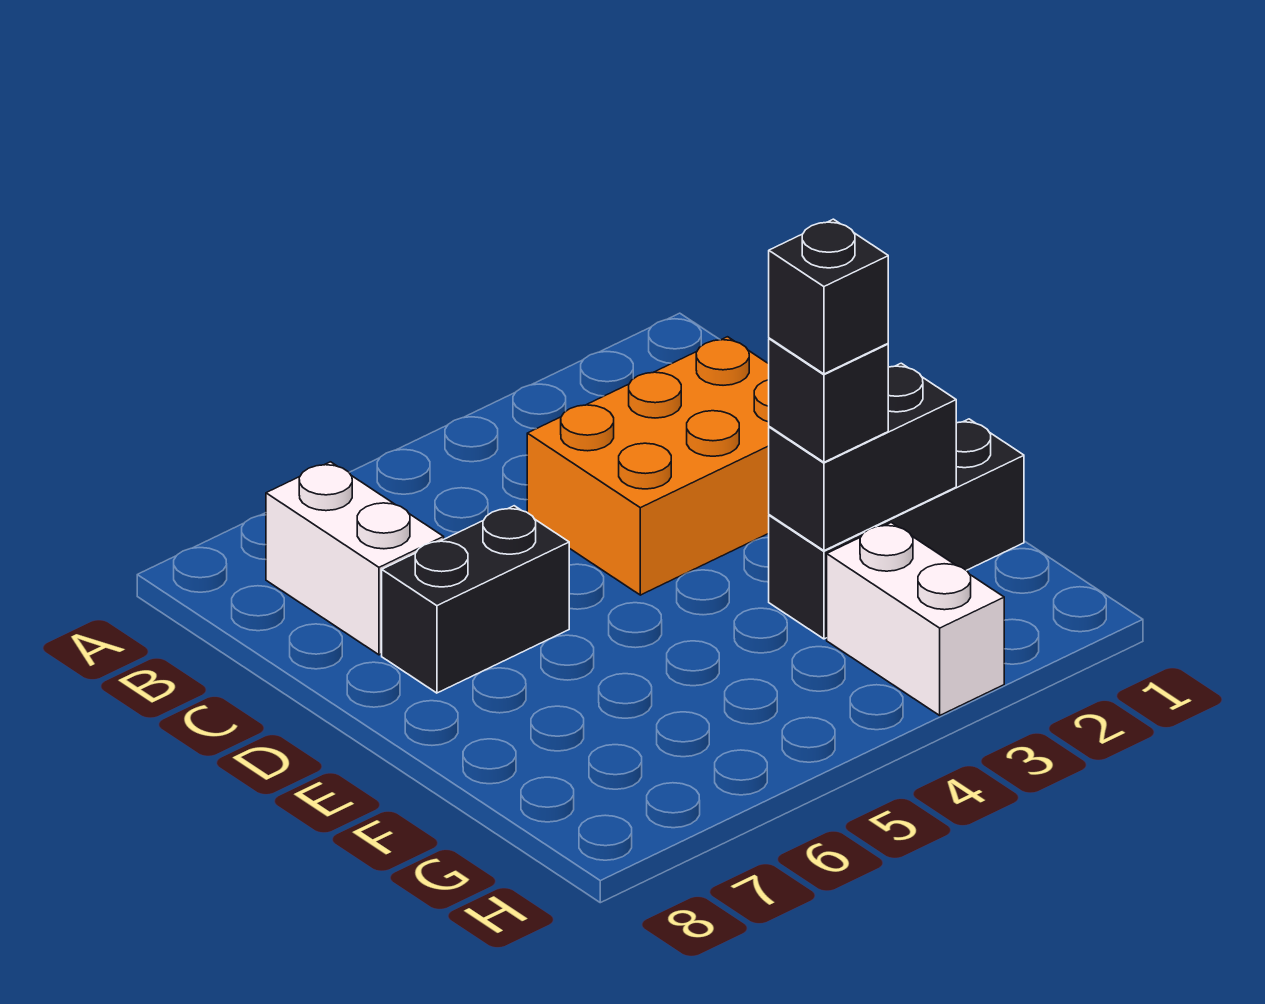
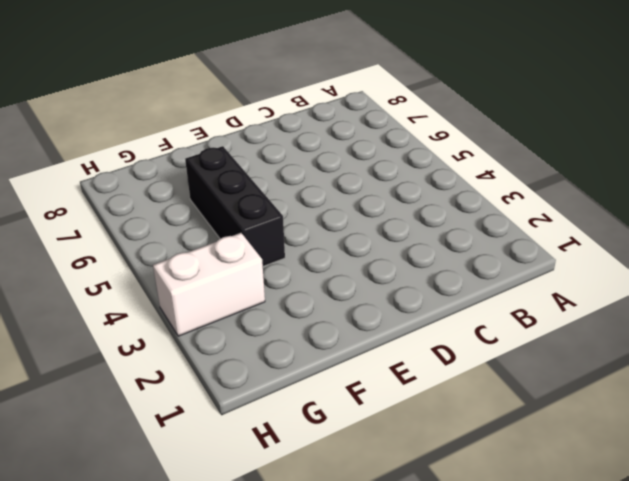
black 1x3 brick [185,146,285,266] -> black 1x3 brick moved to [769,419,1024,639]
none -> white 1x2 brick [266,462,444,655]
none -> orange 2x3 brick [527,337,769,595]

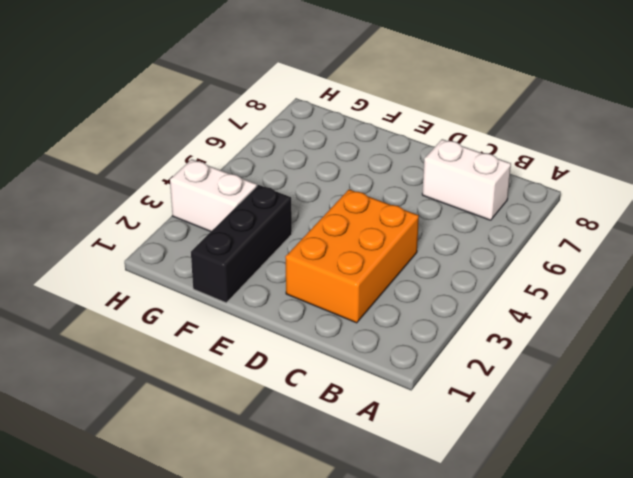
none -> black 1x2 brick [382,506,569,693]
none -> black 1x2 brick [769,363,956,551]

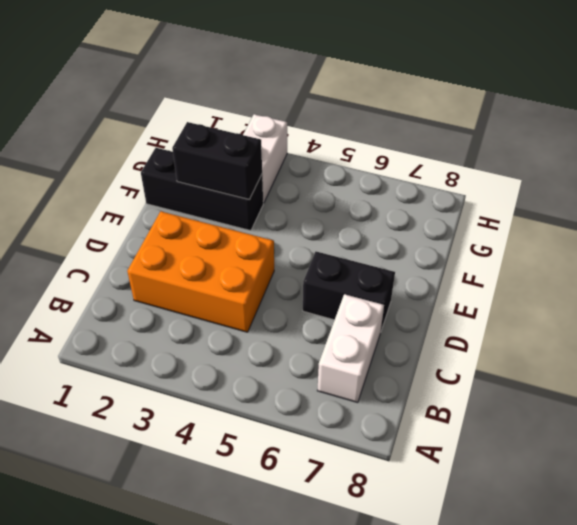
none -> black 1x1 brick [769,338,888,462]
none -> black 1x1 brick [769,219,888,374]

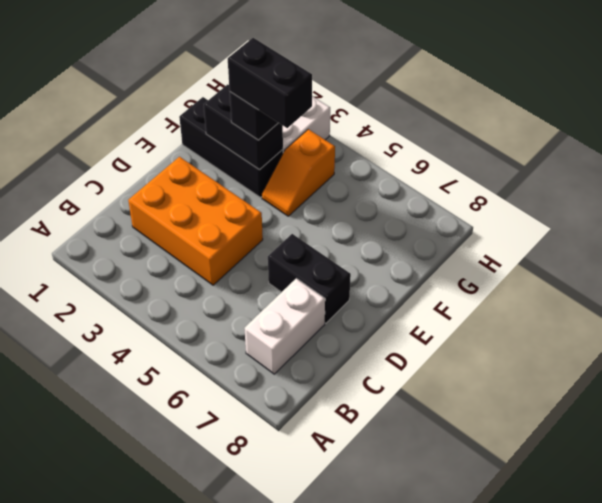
black 1x2 brick [228,38,312,128] -> black 1x1 brick [769,219,888,374]
orange 1x2 slope [262,129,335,216] -> none

